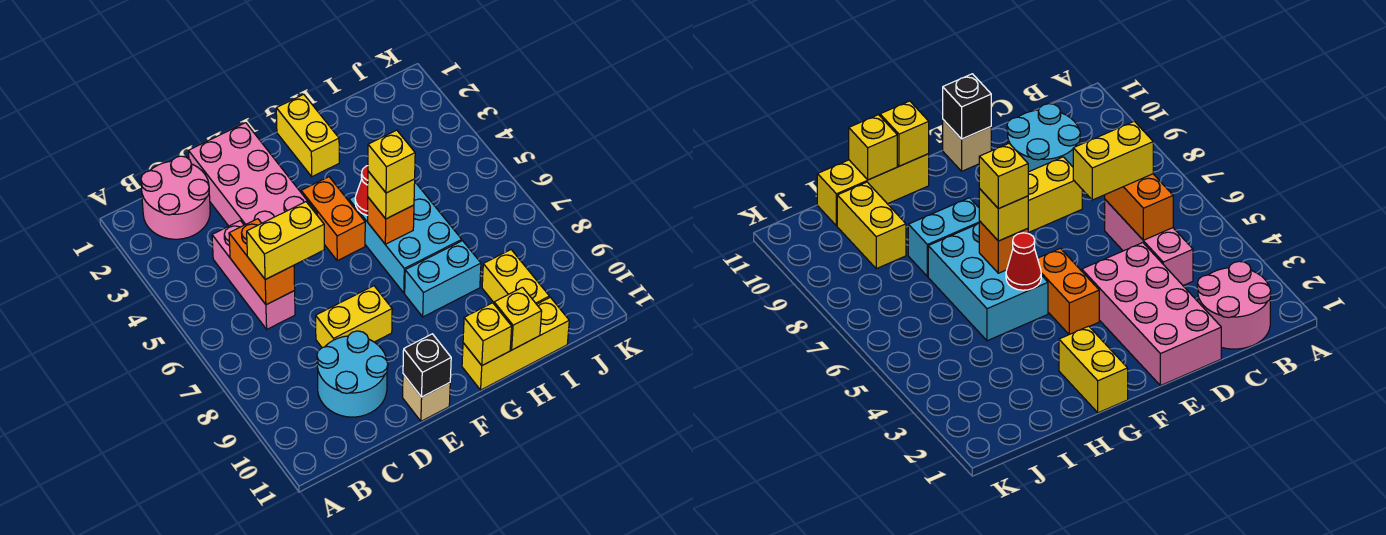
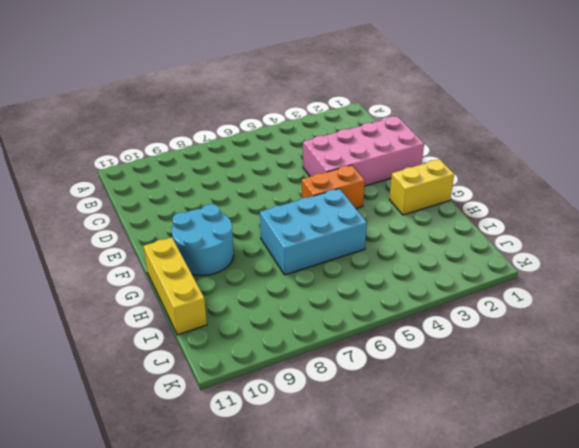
cyan 2x2 round brick [172,204,234,276] -> cyan 2x2 round brick moved to [317,331,388,417]
none -> pink 2x2 round brick [141,156,210,239]
none -> pink 1x3 brick [212,221,295,329]
none -> yellow 1x2 brick [316,286,392,348]

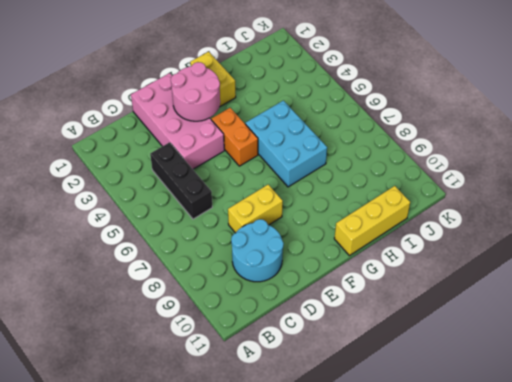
black 1x3 brick [150,142,212,219] -> pink 1x3 brick [212,221,295,329]
pink 2x2 round brick [171,62,220,121] -> pink 2x2 round brick moved to [141,156,210,239]
none -> tan 1x1 brick [403,374,450,421]
none -> cyan 1x2 brick [405,241,481,317]
none -> yellow 1x2 brick [482,250,549,304]

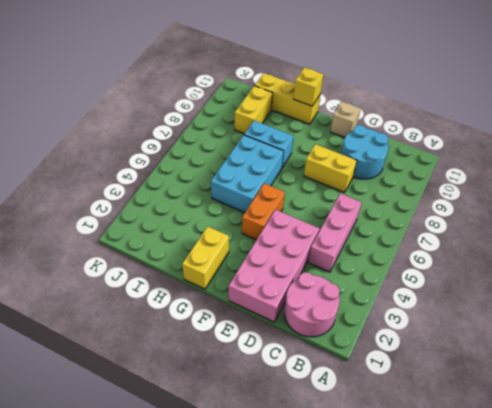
none -> orange 1x2 brick [229,219,295,305]
none -> black 1x1 brick [403,334,451,397]
none -> red 1x1 cone [355,166,368,215]

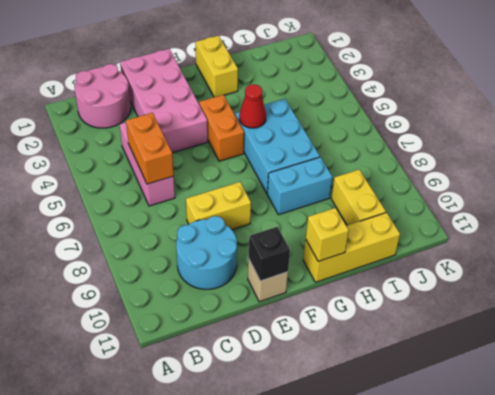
none -> orange 1x1 brick [368,198,414,244]
none -> yellow 1x1 brick [494,287,542,350]
none -> yellow 1x2 brick [247,202,324,279]

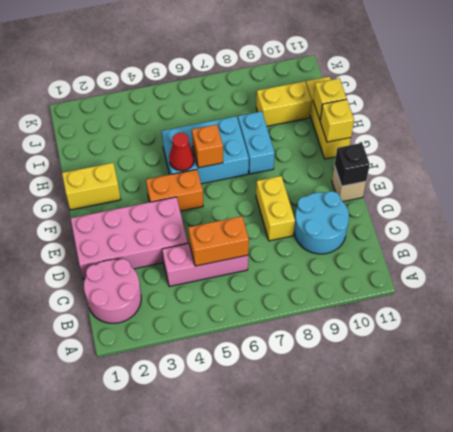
none -> yellow 1x2 brick [247,202,324,279]
none -> yellow 1x1 brick [368,171,415,219]
none -> yellow 1x1 brick [368,130,415,193]

